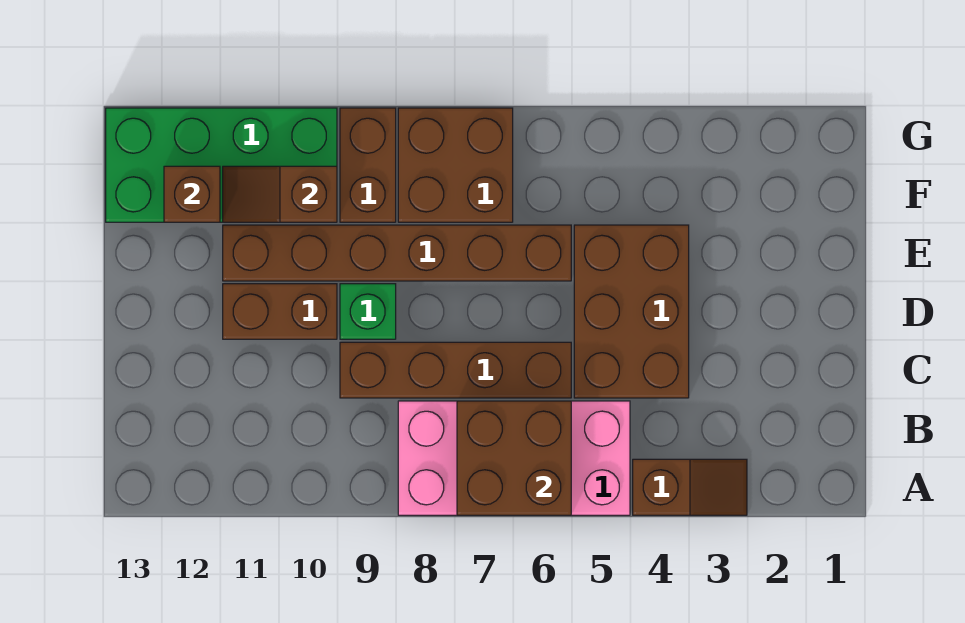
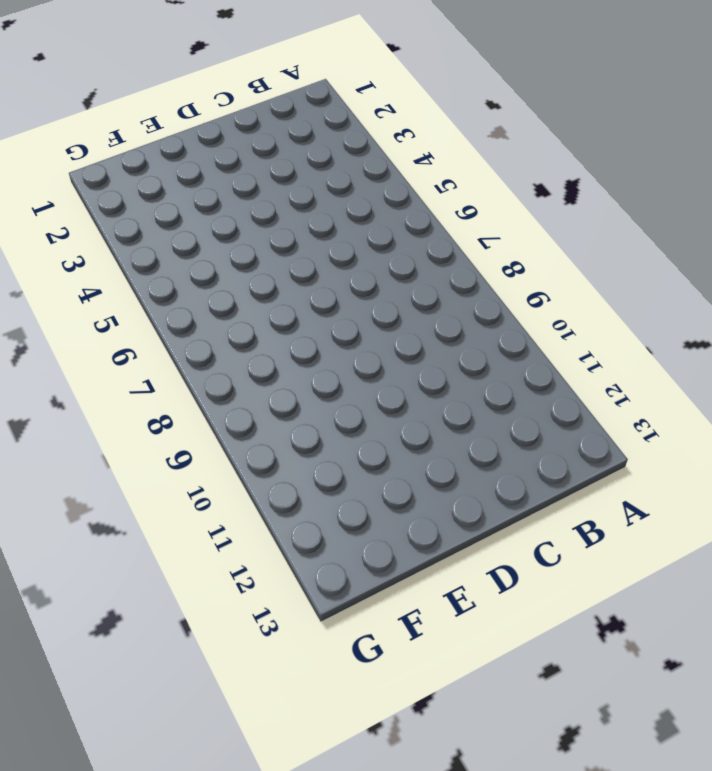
none -> brown 1x2 slope [633,459,747,515]
none -> pink 2x4 brick [398,401,630,515]
none -> brown 2x3 brick [574,225,689,398]

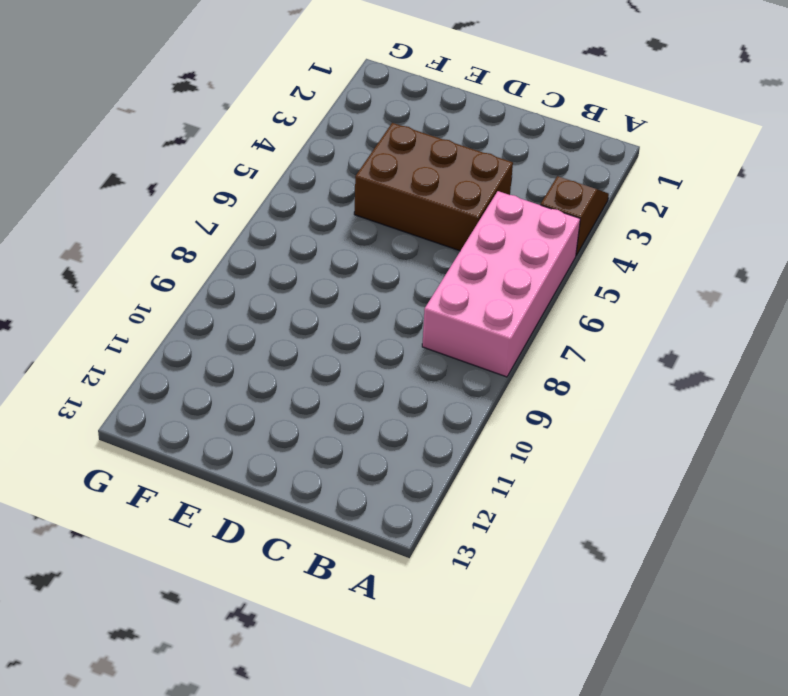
none -> brown 1x4 brick [340,342,571,398]
none -> green 1x1 brick [340,284,396,339]
none -> brown 1x2 brick [223,284,337,339]

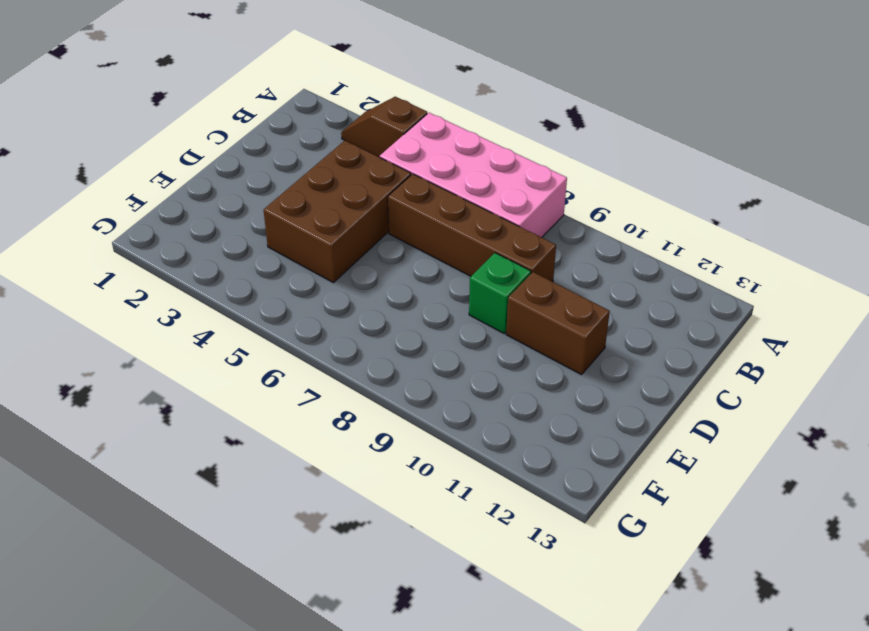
none -> brown 1x6 brick [223,225,571,281]
none -> brown 2x2 brick [398,108,513,222]
none -> brown 1x2 brick [340,108,396,222]

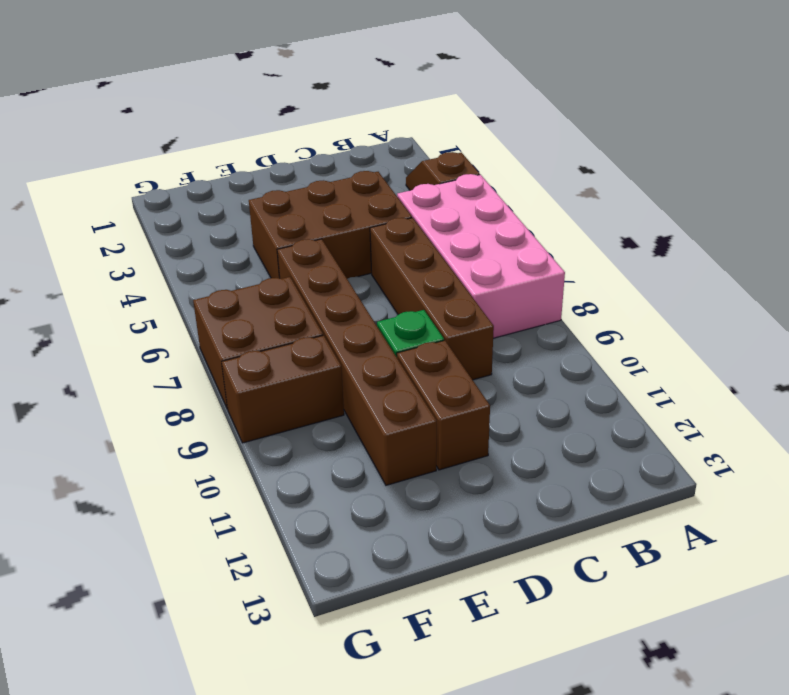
none -> green 2x4 brick [106,108,337,222]
none -> brown 2x2 brick [457,401,571,515]
none -> brown 1x2 slope [223,166,337,222]

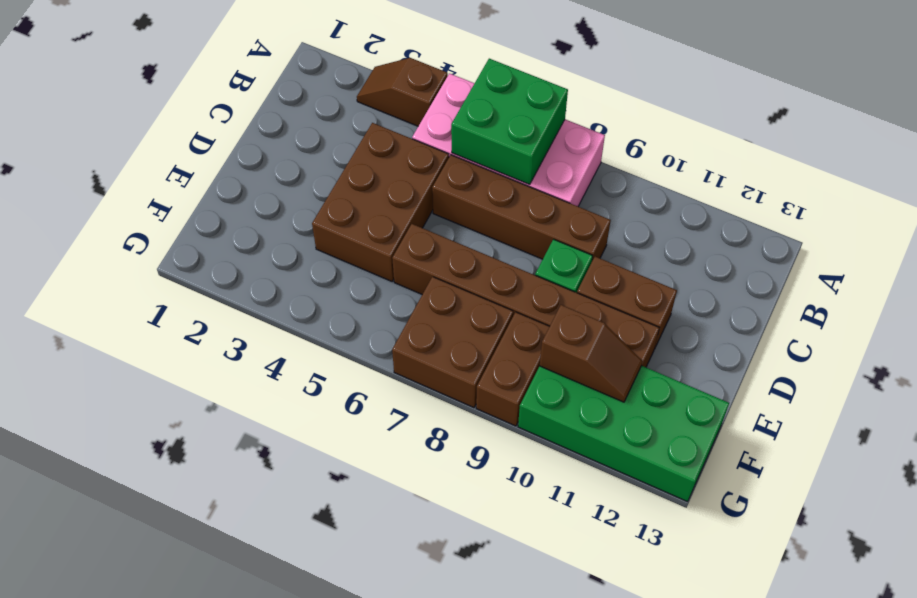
green 2x2 brick [451,59,568,184] -> brown 2x2 brick [457,401,571,515]
none -> brown 1x1 brick [164,166,220,222]

